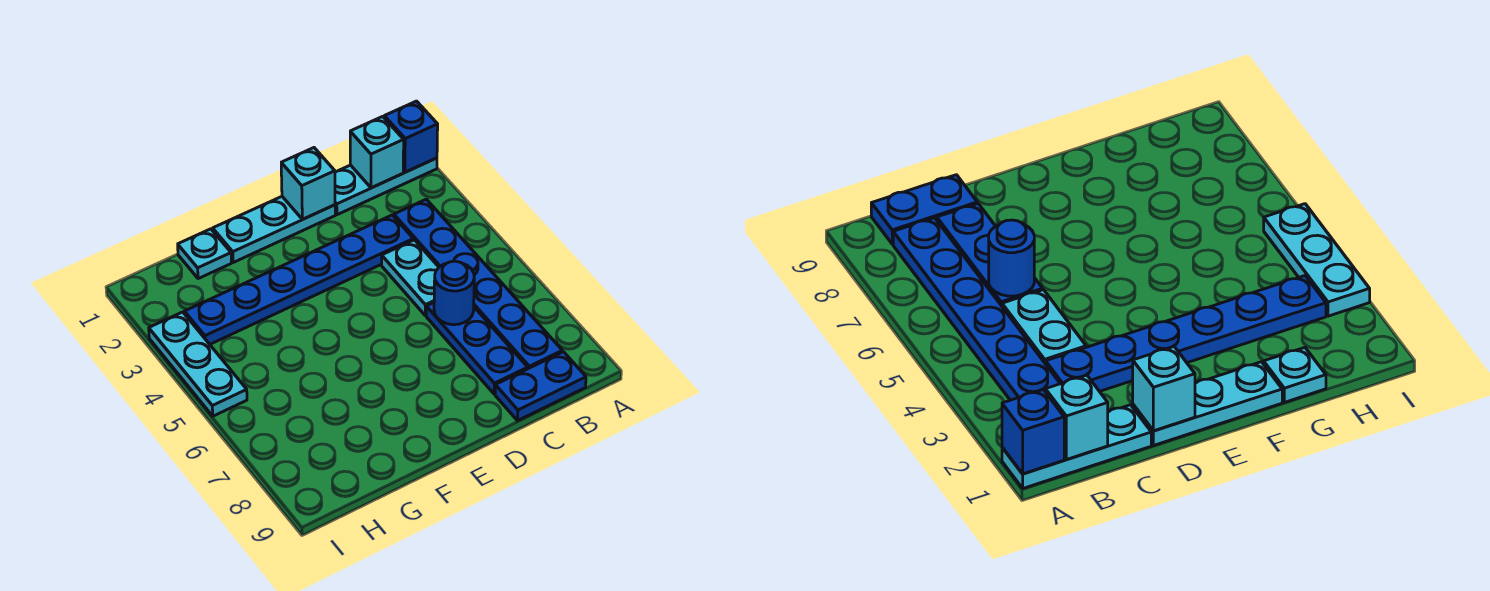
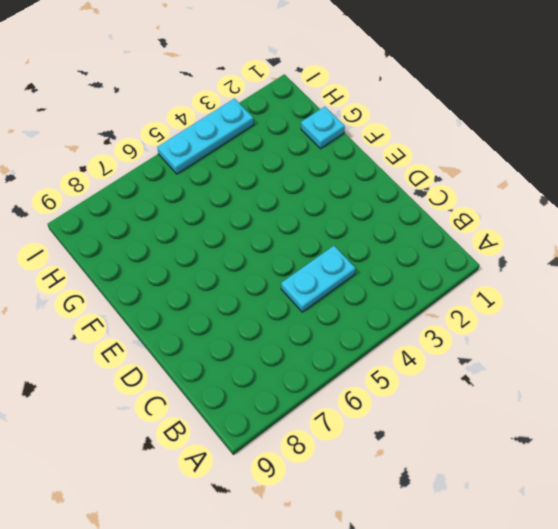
none -> cyan 1x3 plate [335,158,437,215]
none -> blue 1x6 plate [394,199,562,369]
none -> blue 1x2 plate [495,352,586,421]

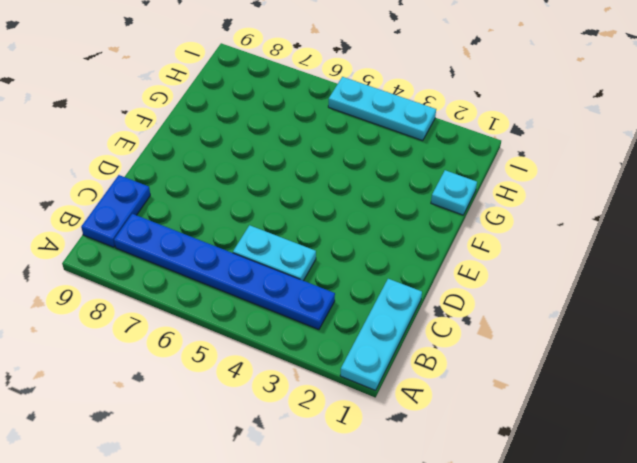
none -> blue 1x6 plate [185,215,413,344]
none -> blue 1x3 plate [426,303,528,394]
none -> cyan 1x3 plate [213,197,335,263]

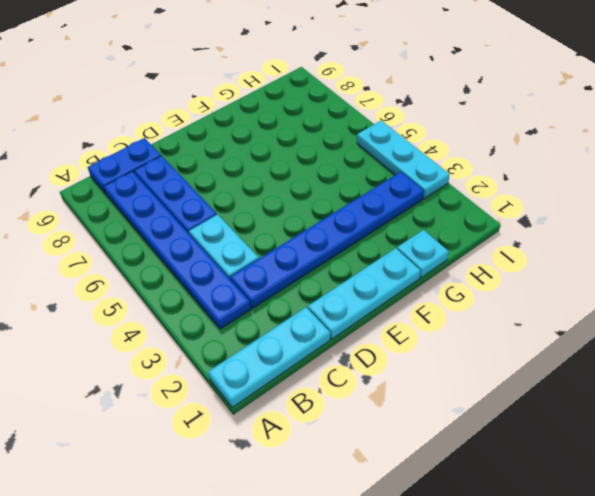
none -> blue 1x1 brick [384,101,438,172]
none -> cyan 1x1 brick [350,117,404,188]
none -> blue 1x1 round brick [434,261,474,325]

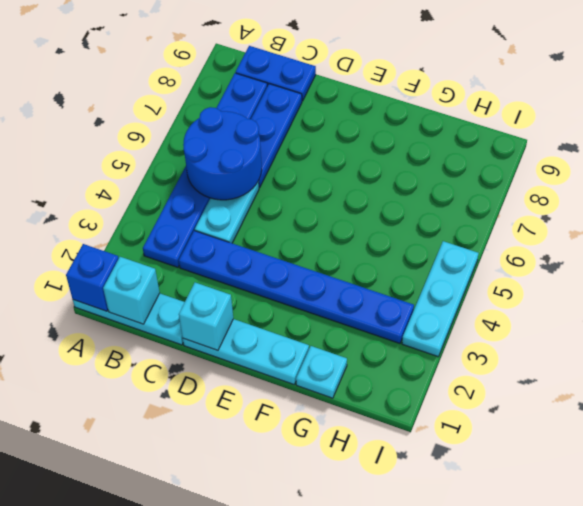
blue 2x2 round brick [183,107,262,200] -> blue 1x1 round brick [434,261,474,325]

